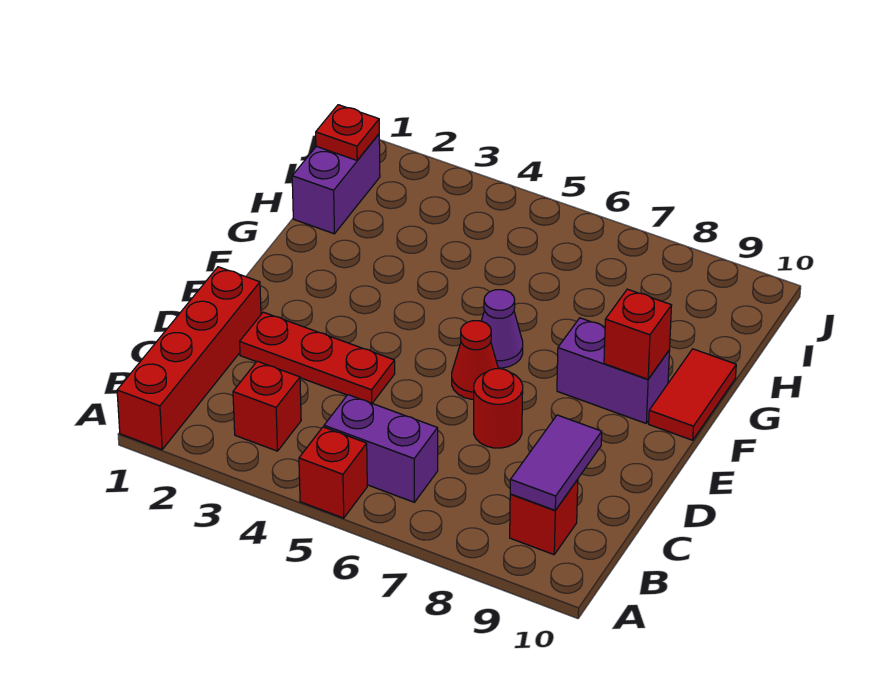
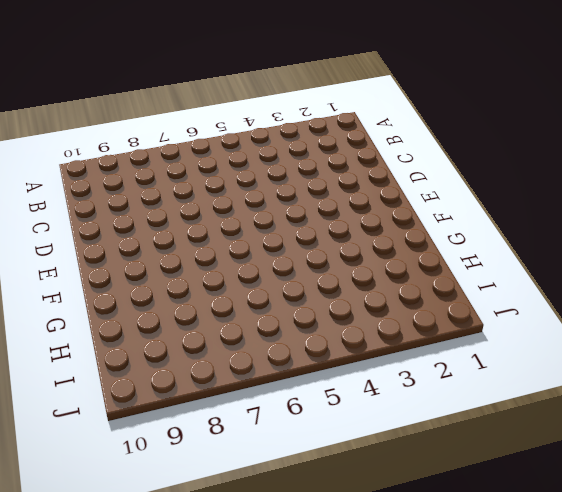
none -> red 1x4 brick [117,267,261,450]
none -> red 1x1 brick [299,427,367,518]
none -> red 1x1 brick [233,361,301,451]

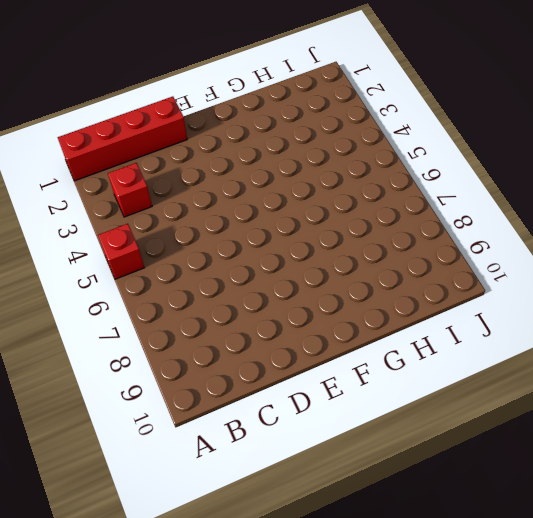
none -> purple 1x2 brick [324,395,438,502]
none -> red 1x1 brick [510,479,578,555]
none -> red 1x3 plate [240,312,395,403]

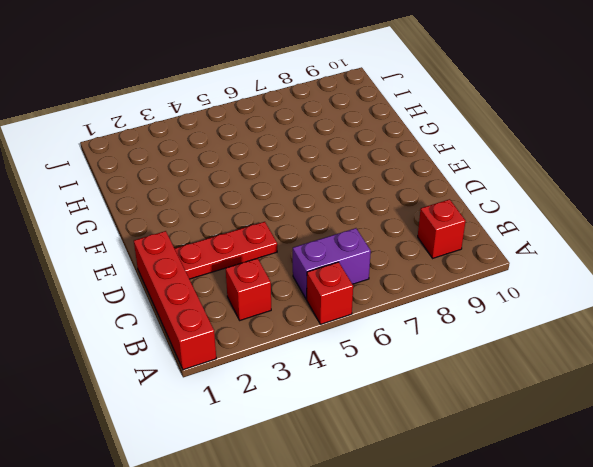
none -> red 1x1 round brick [474,369,523,448]
none -> red 1x1 cone [452,321,498,399]
none -> purple 1x1 cone [481,290,523,368]

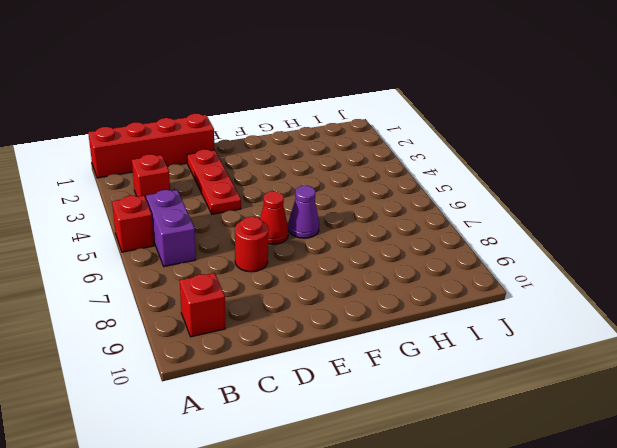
none -> purple 1x2 brick [557,318,670,423]
none -> red 1x2 tile [649,349,736,440]
none -> purple 1x2 brick [292,134,380,234]

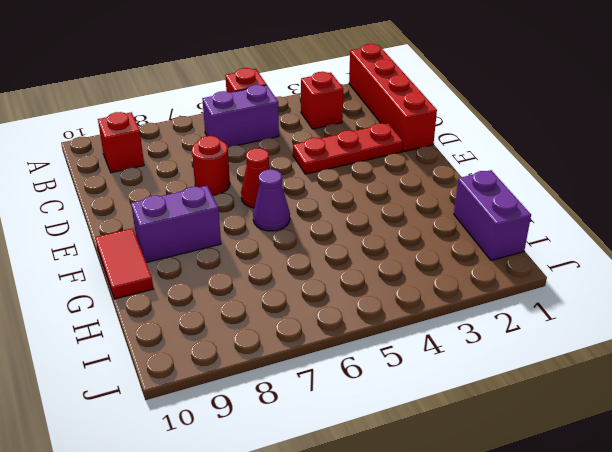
none -> purple 1x2 tile [510,415,602,510]
none -> red 1x1 brick [604,289,672,379]
none -> red 1x1 plate [316,105,379,160]

